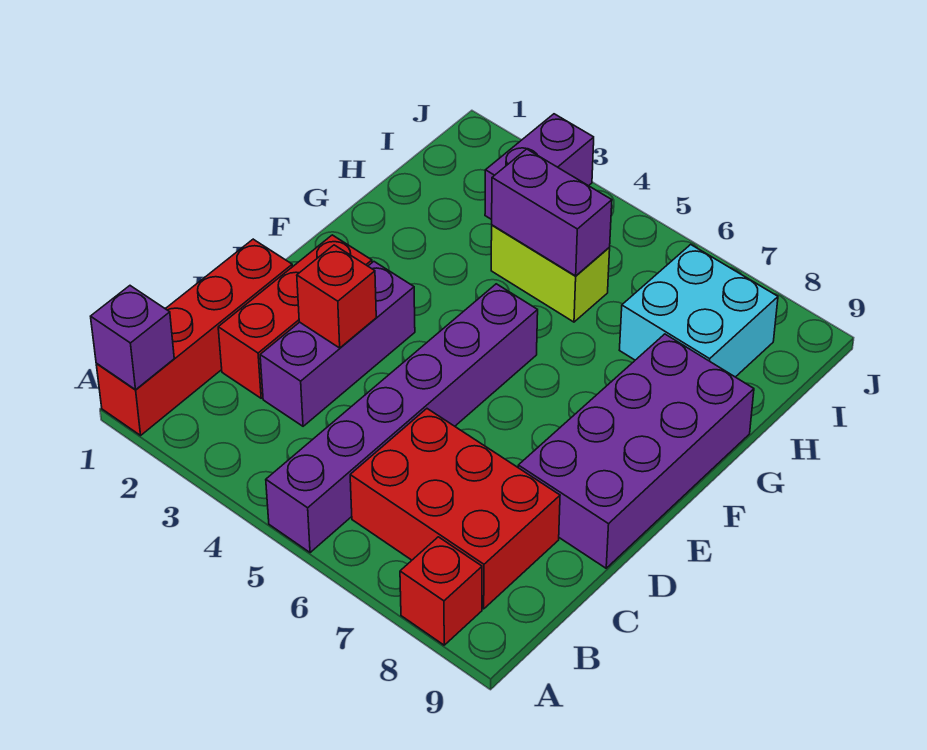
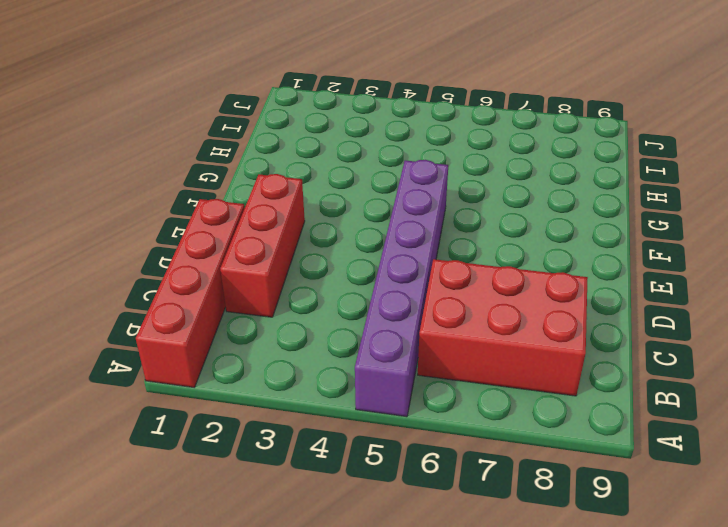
none -> red 1x1 brick [400,537,482,645]
none -> purple 1x3 brick [260,262,415,426]
none -> purple 2x4 brick [518,334,754,568]

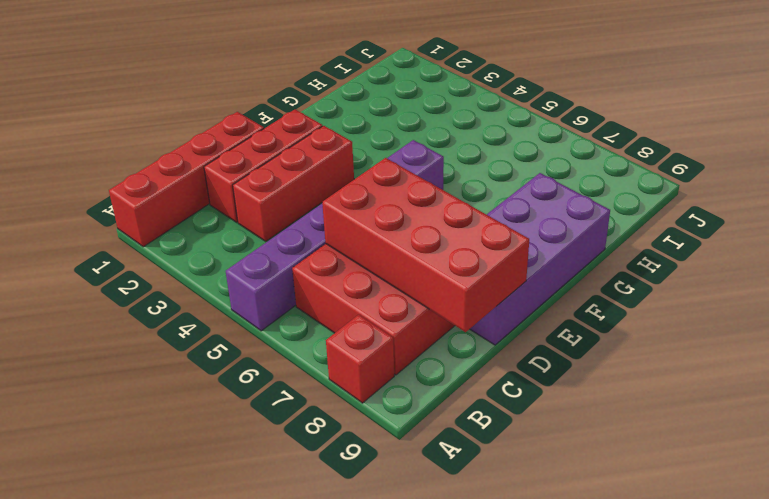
red 1x3 brick [233,126,354,241] -> purple 1x3 brick [260,262,415,426]
red 2x4 brick [322,158,529,332] -> none
none -> lime 1x2 brick [491,225,610,322]
none -> cyan 2x2 brick [620,245,778,377]
none -> purple 1x2 brick [485,114,594,220]

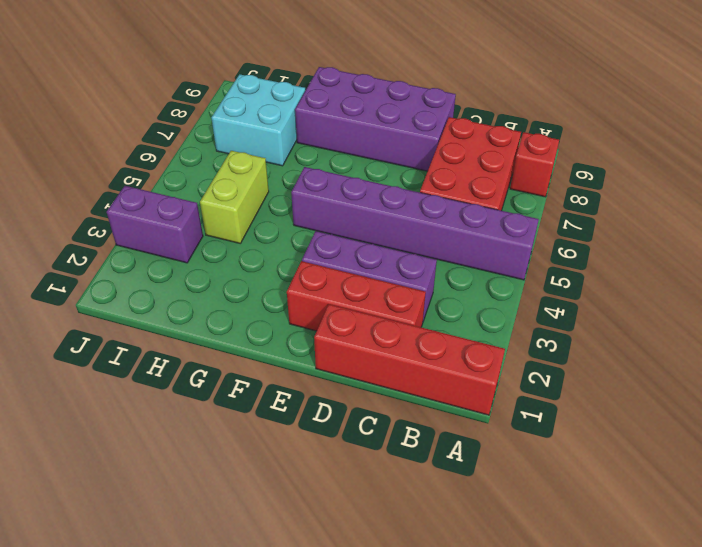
none -> purple 1x1 brick [91,286,174,390]
none -> red 1x1 brick [297,245,376,348]
none -> purple 1x2 brick [492,149,612,276]

